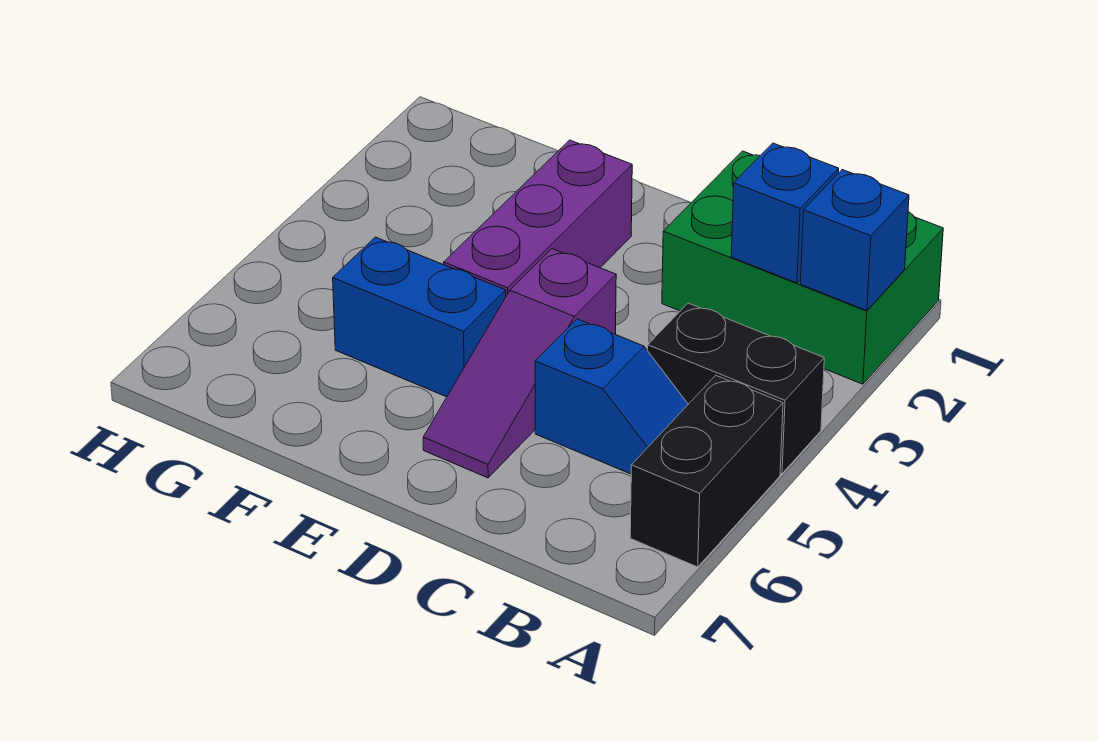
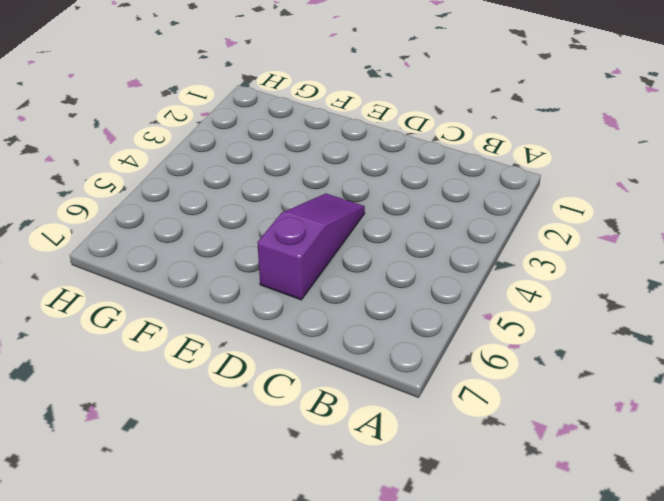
purple 1x3 slope [257,193,365,300] -> purple 1x3 slope turned to [423,249,616,478]
none -> green 2x3 brick [662,151,943,384]
none -> black 1x2 brick [648,303,824,474]

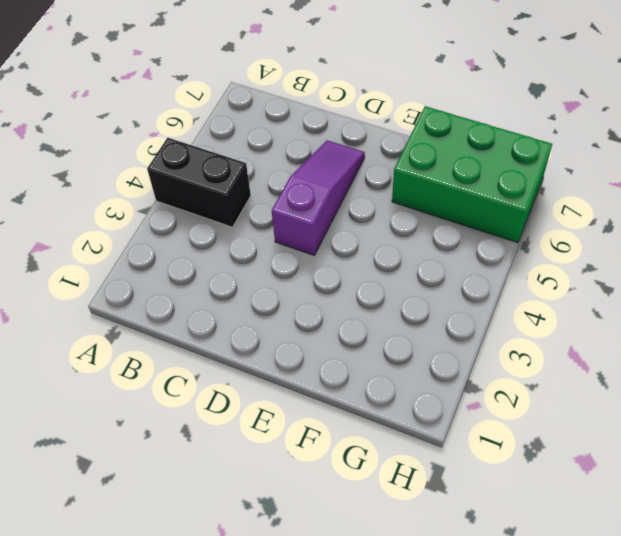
green 2x3 brick [392,106,552,243] -> green 2x3 brick moved to [662,151,943,384]
none -> black 1x2 brick [630,375,783,567]
none -> blue 1x2 slope [535,319,688,474]

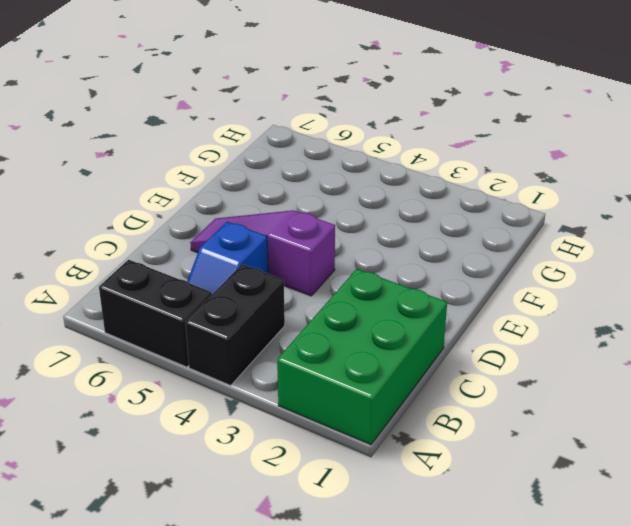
none -> purple 1x3 brick [444,140,632,296]
none -> blue 1x2 brick [333,237,506,397]

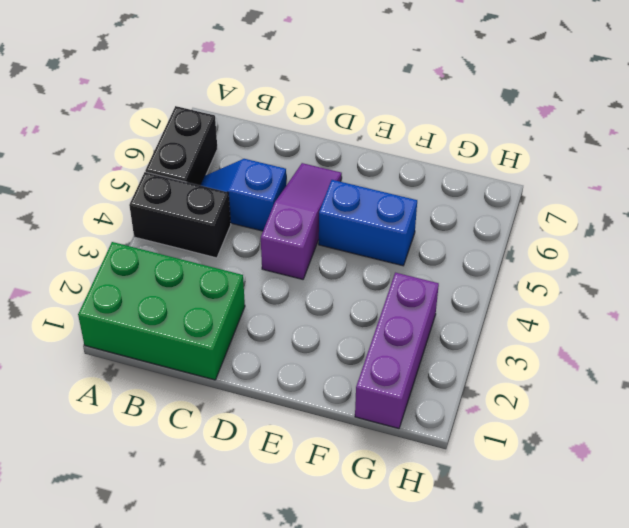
purple 1x3 brick [355,273,439,428] -> purple 1x3 brick moved to [444,140,632,296]
none -> blue 1x1 brick [800,170,909,311]
none -> blue 1x1 brick [731,143,839,283]

